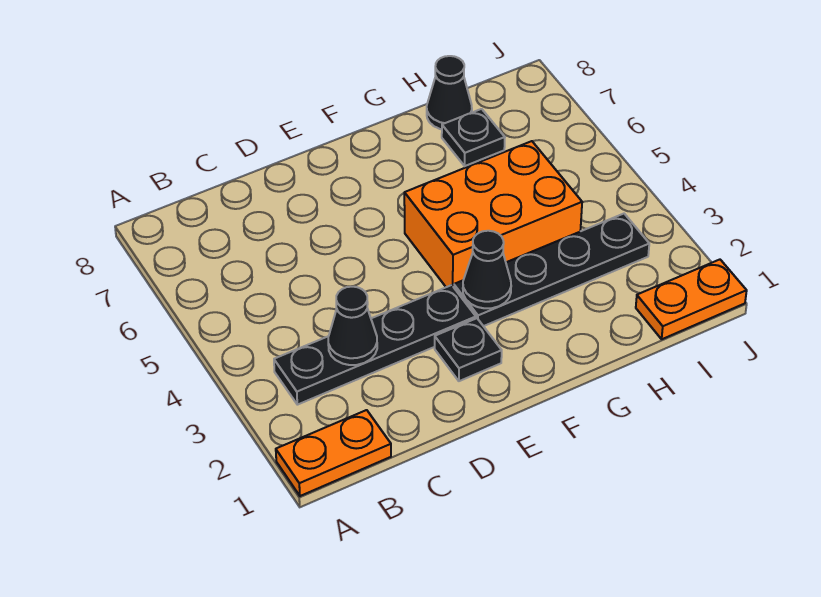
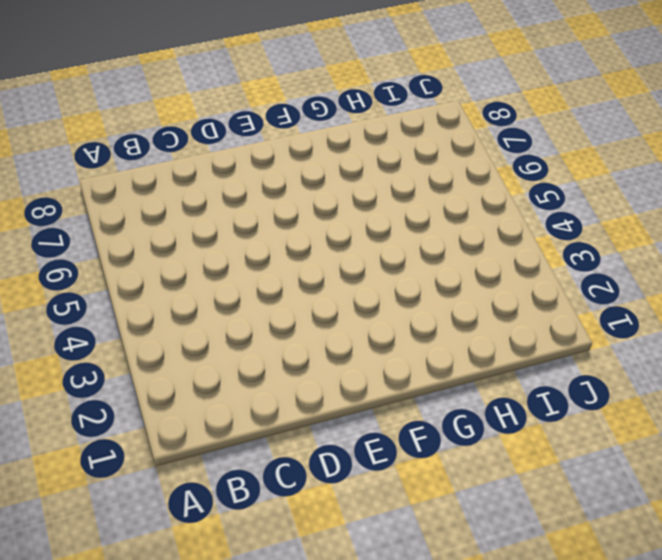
none -> orange 1x2 plate [276,410,391,496]
none -> black 1x4 plate [274,285,476,405]

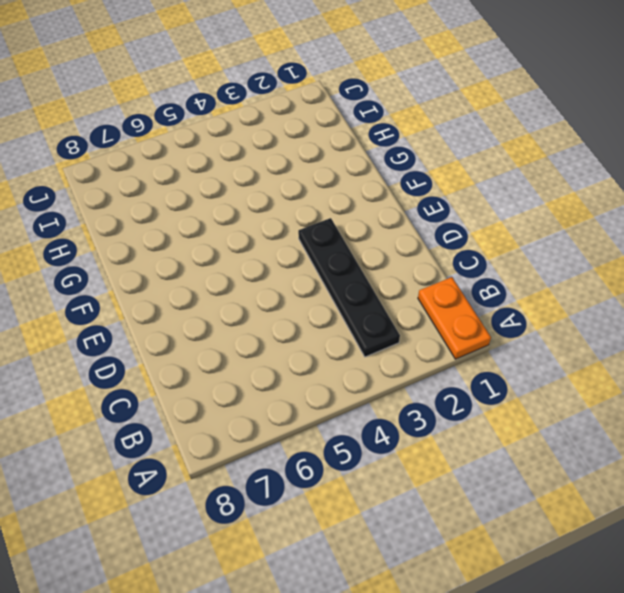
none -> black 1x1 plate [435,318,502,381]
none -> black 1x4 plate [454,214,649,326]

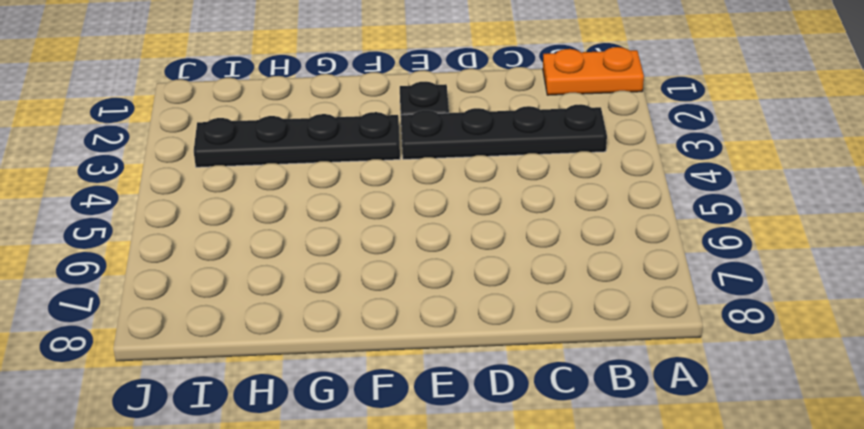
none -> orange 2x3 brick [404,141,582,287]
none -> black 1x1 plate [442,109,505,166]

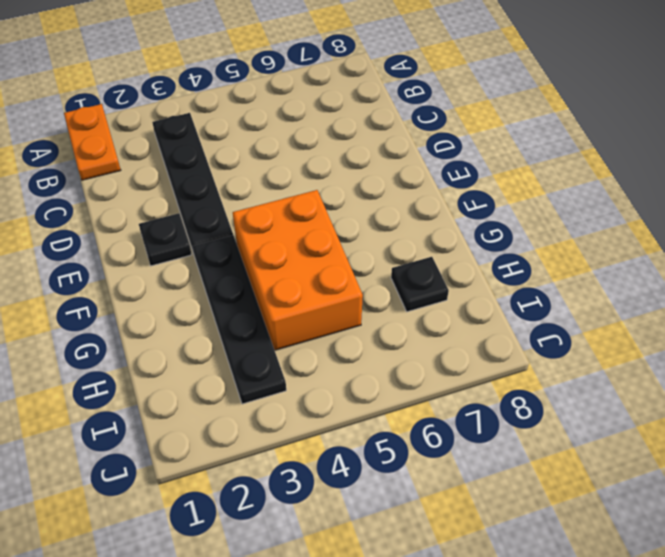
none -> black 1x1 cone [427,56,472,129]
none -> orange 1x2 plate [636,260,747,339]

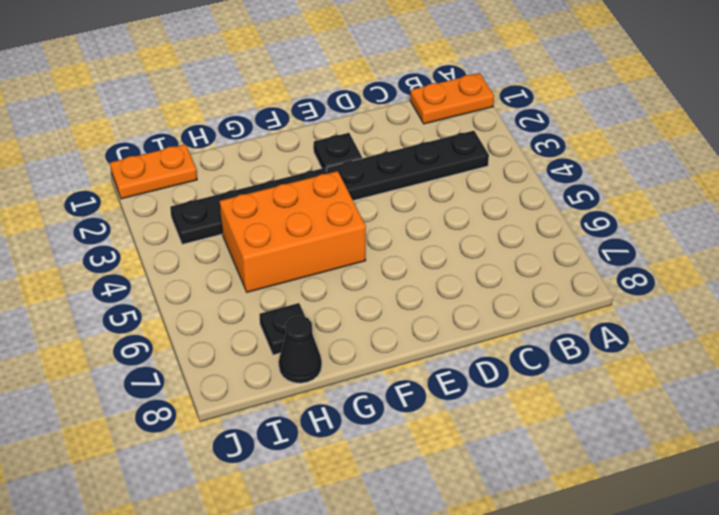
none -> black 1x1 cone [328,287,377,365]
none -> black 1x1 cone [463,231,511,308]

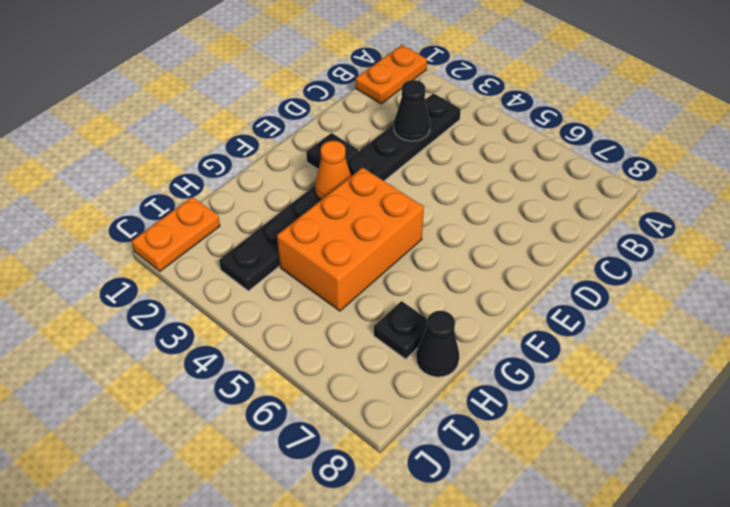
orange 1x1 cone [315,141,351,200] -> black 1x1 cone [463,231,511,308]

